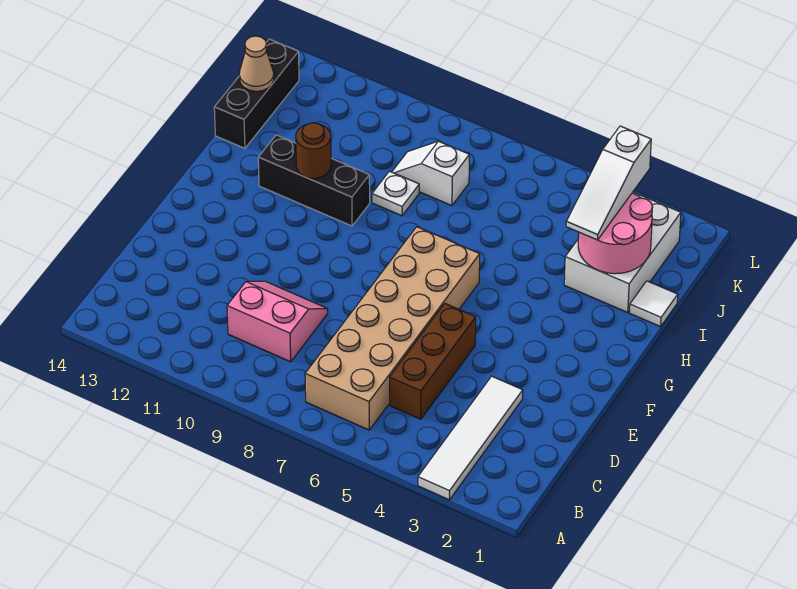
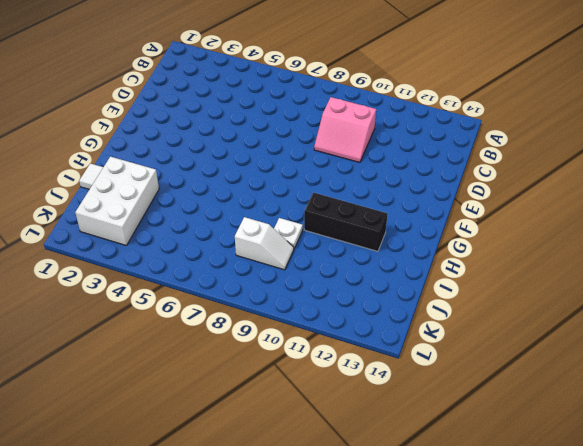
none -> white 1x4 tile [418,376,523,500]
none -> tan 2x6 brick [305,227,480,430]
none -> brown 1x3 brick [390,304,476,419]

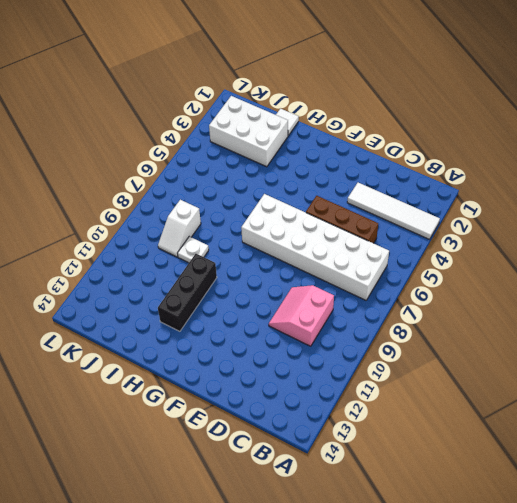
white 2x6 brick [241,194,389,300] -> tan 2x6 brick [305,227,480,430]
none -> black 1x3 brick [214,39,299,148]
none -> brown 1x1 round brick [296,123,331,178]
none -> pink 2x2 round brick [578,193,653,274]

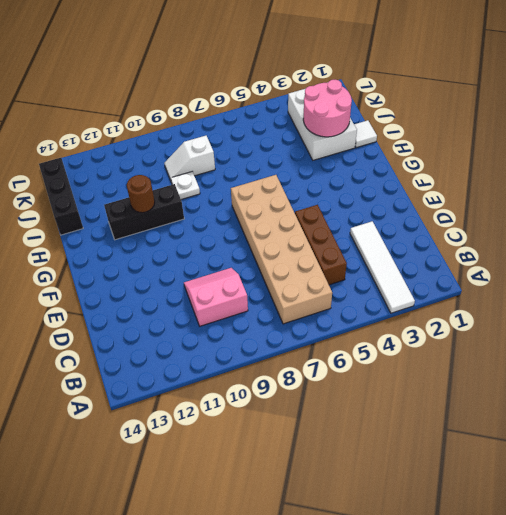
none -> tan 1x1 cone [239,36,274,91]
none -> white 1x3 slope [566,126,651,240]

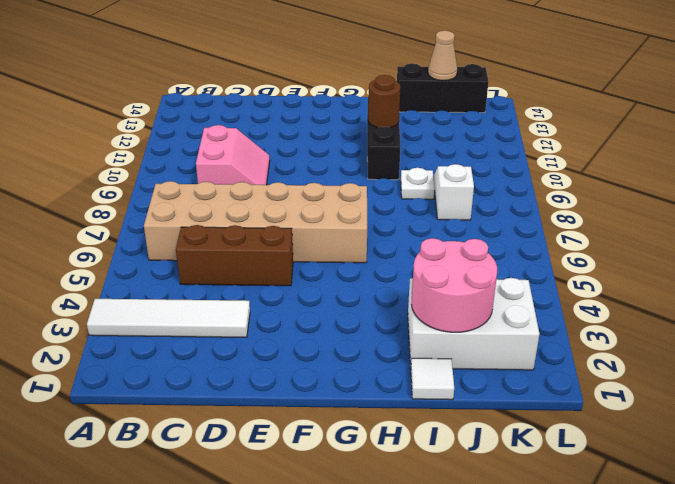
none -> white 1x3 slope [566,126,651,240]

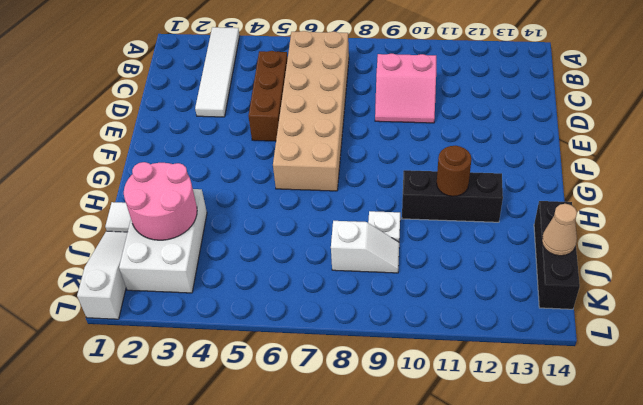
white 1x3 slope [77,231,127,319] -> white 1x3 slope moved to [566,126,651,240]

